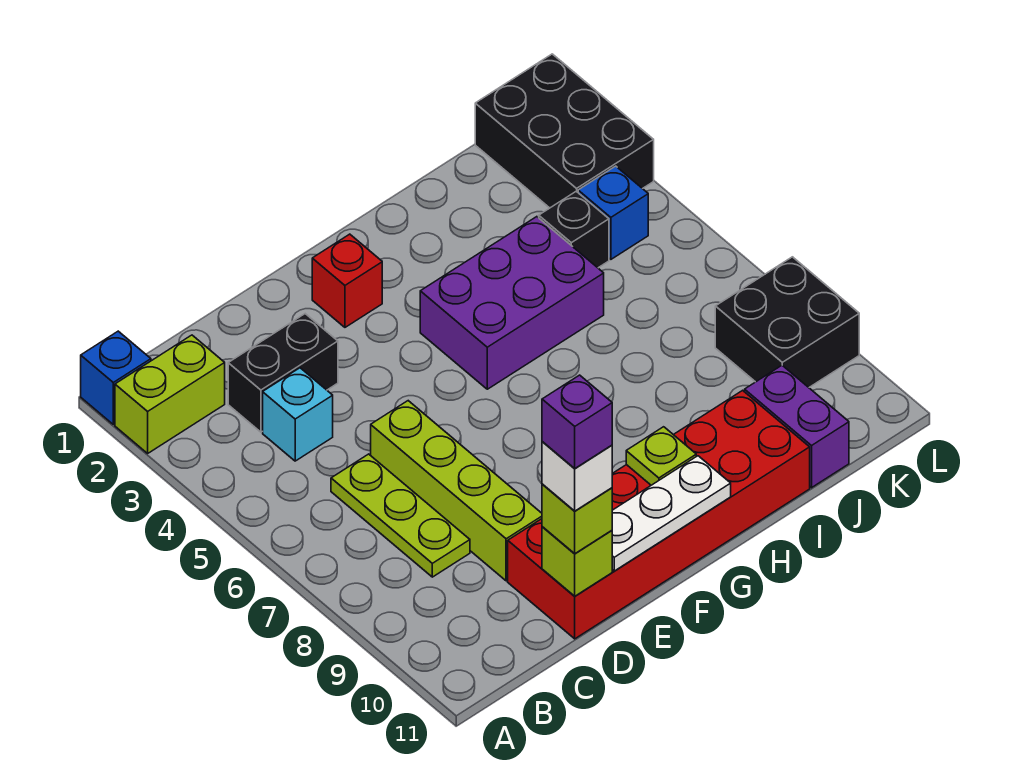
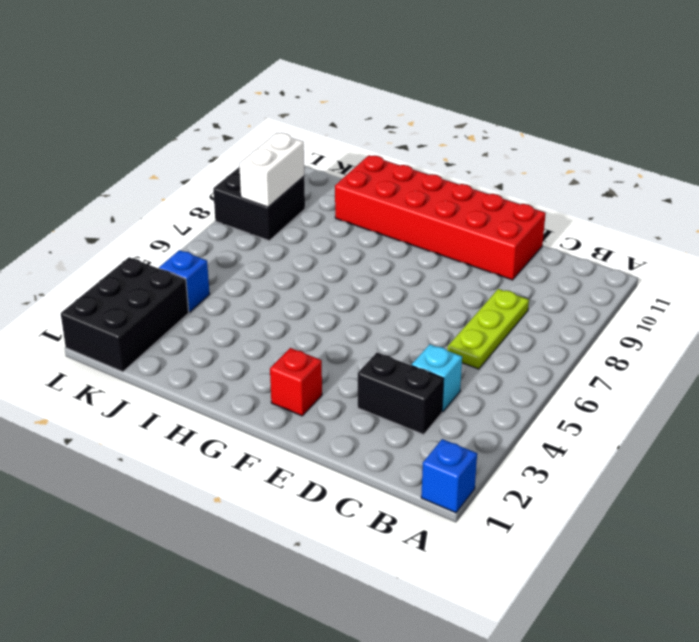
white 1x2 brick [239,133,304,207] -> none
none -> lime 1x2 brick [115,335,225,453]
none -> lime 1x4 brick [371,401,542,581]
none -> purple 2x3 brick [420,217,604,389]

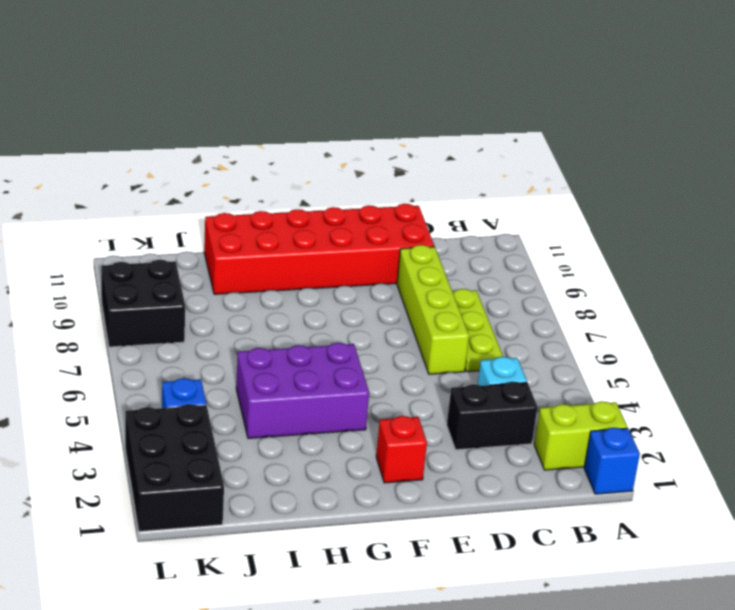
none -> black 1x1 brick [539,191,609,268]
none -> purple 1x2 brick [745,365,849,488]
none -> lime 1x1 brick [542,527,612,596]

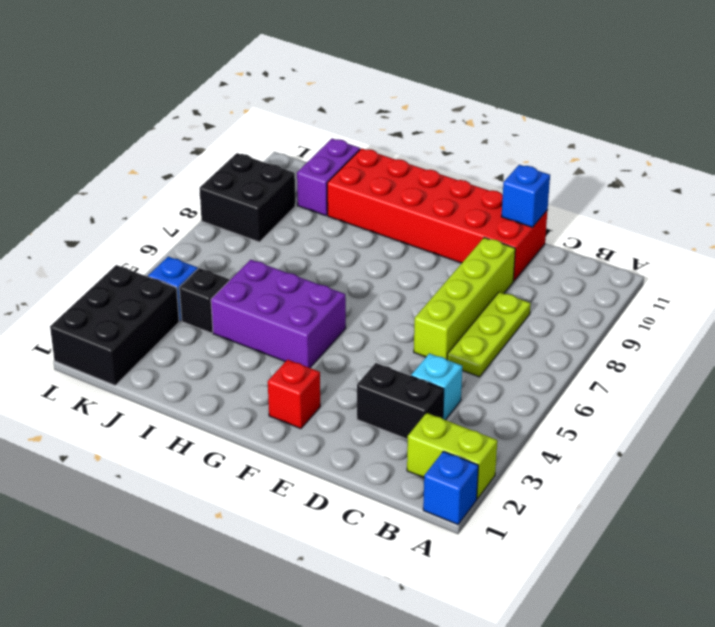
blue 1x1 brick [502,165,550,227] -> lime 1x1 brick [542,527,612,596]
none -> white 1x3 plate [612,456,731,571]
none -> lime 1x1 plate [626,427,696,485]
none -> lime 1x1 brick [542,484,612,554]

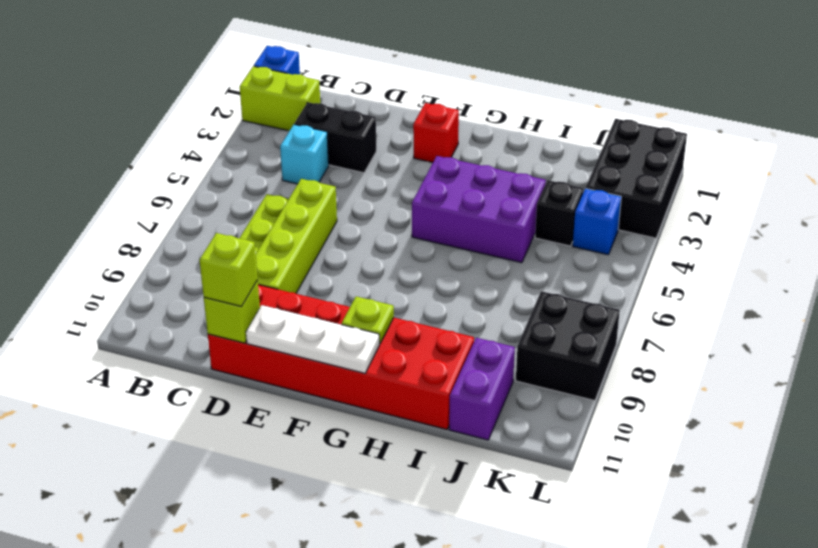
none -> white 1x1 brick [542,442,612,511]
none -> purple 1x1 brick [542,375,612,469]

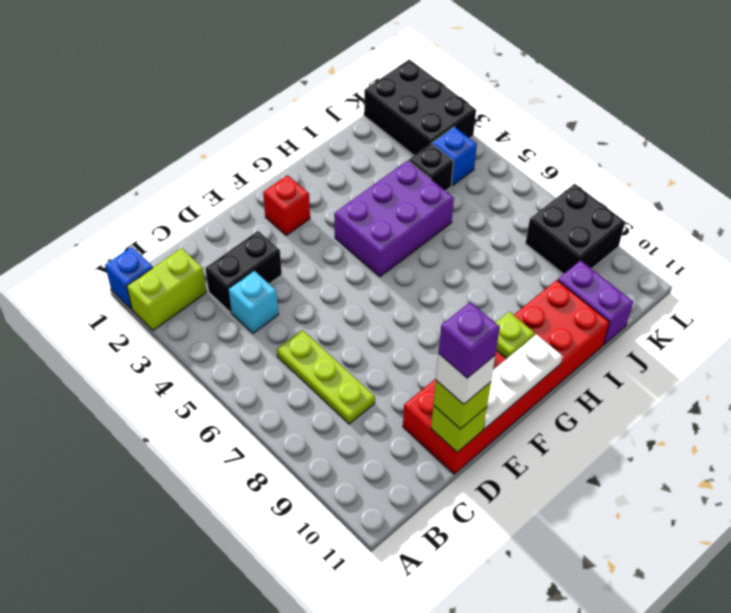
none -> lime 1x4 brick [371,401,542,581]

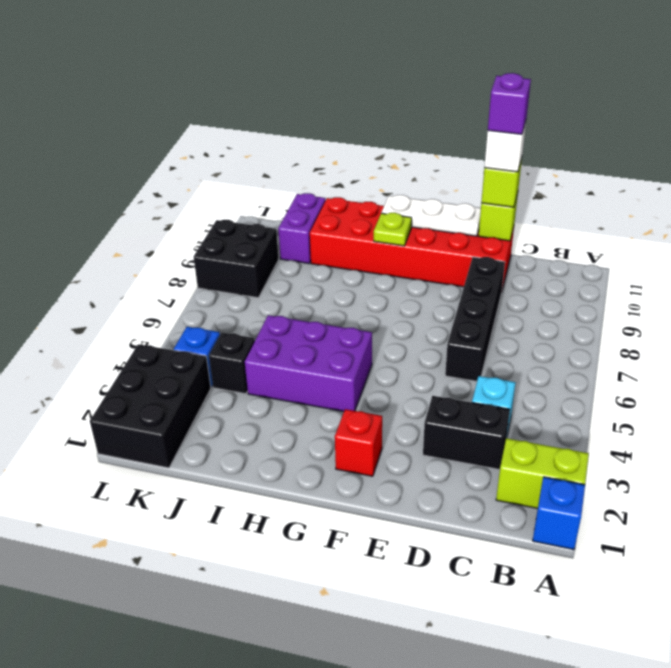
black 1x4 brick [445,257,505,381] -> lime 1x4 brick [371,401,542,581]
none -> lime 1x3 plate [331,454,470,577]

